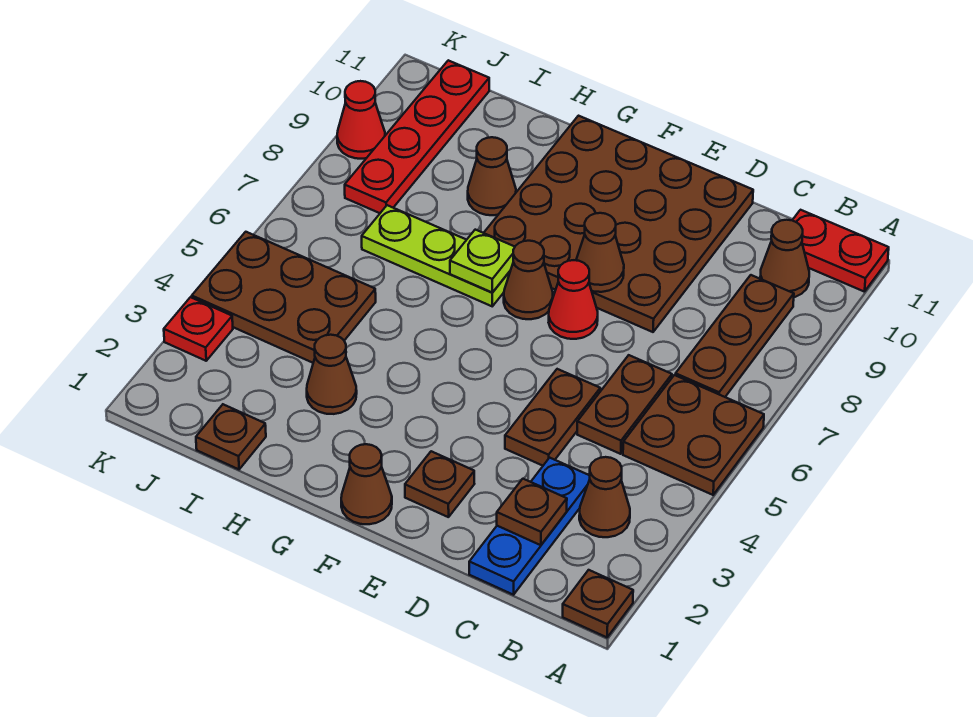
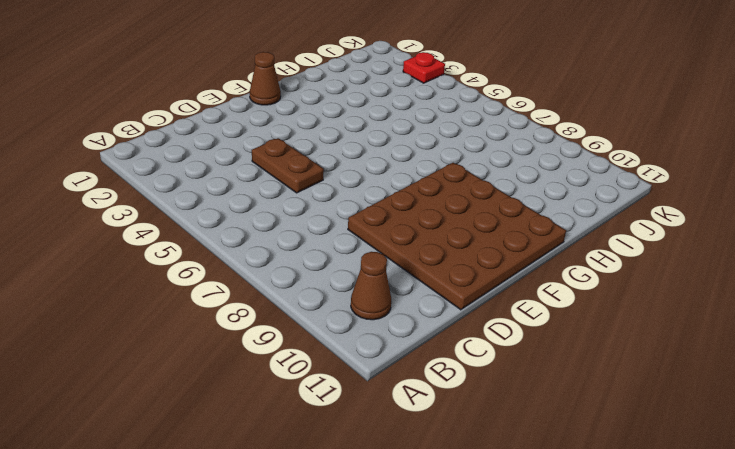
none -> brown 1x1 plate [563,570,633,637]
none -> brown 2x2 plate [623,375,764,495]
none -> red 1x2 plate [792,210,889,292]

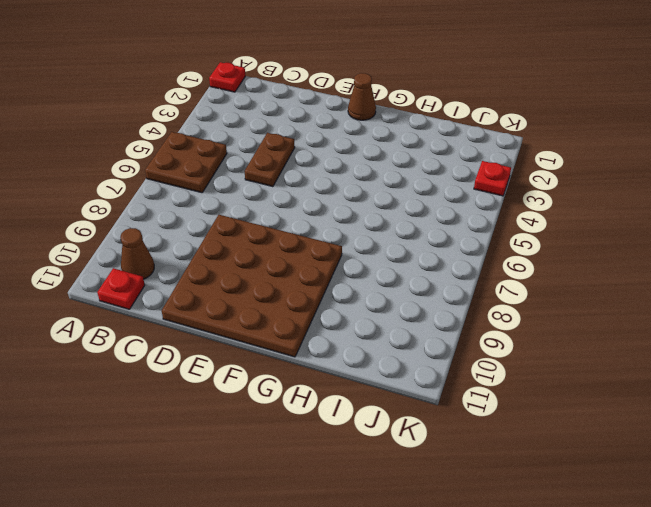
red 1x1 plate [209,62,245,92] -> brown 1x1 plate [563,570,633,637]
red 1x1 plate [97,268,145,309] -> red 1x2 plate [792,210,889,292]
none -> brown 1x1 cone [579,457,630,537]
none -> brown 1x3 plate [675,275,794,397]
none -> blue 1x3 plate [469,458,590,595]

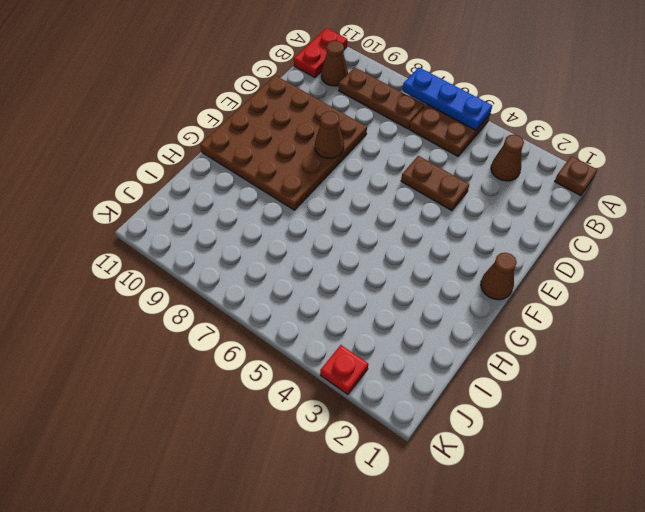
blue 1x3 plate [403,67,492,130] -> blue 1x3 plate moved to [469,458,590,595]
none -> brown 1x2 plate [577,355,672,454]
none -> brown 1x1 plate [405,451,474,517]
none -> red 1x1 cone [549,260,598,339]

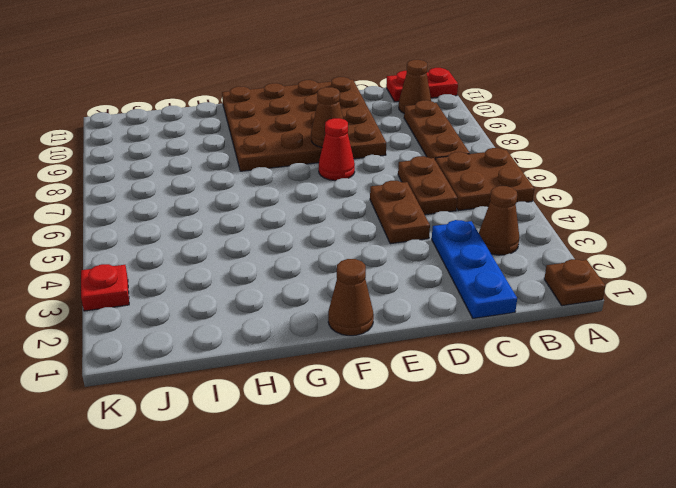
none -> brown 1x1 plate [405,451,474,517]
none -> brown 1x1 cone [504,241,553,319]
none -> lime 1x3 plate [362,205,511,306]

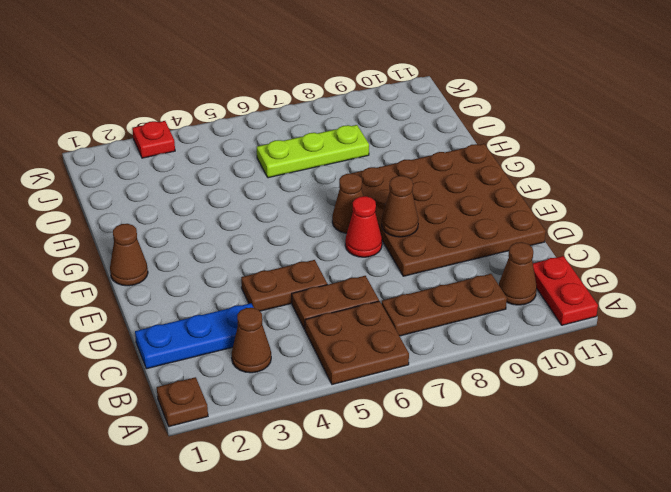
lime 1x3 plate [257,125,369,178] -> lime 1x3 plate turned to [362,205,511,306]
none -> brown 1x1 plate [405,451,474,517]
none -> brown 1x1 cone [307,335,357,414]
none -> brown 1x1 cone [468,137,516,215]

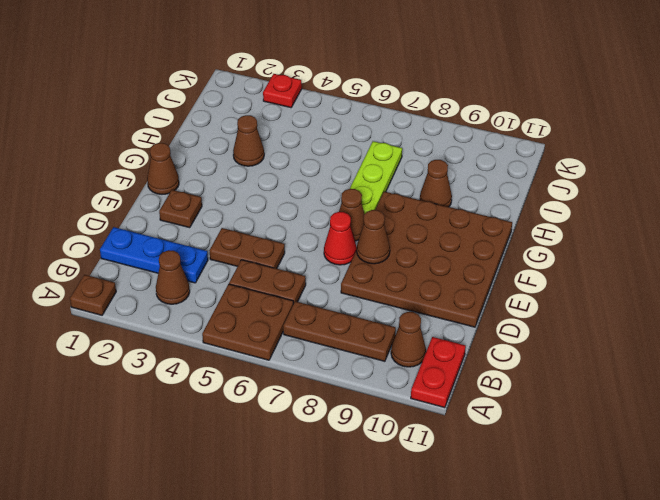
none -> brown 1x1 plate [196,404,266,469]
none -> brown 2x3 plate [192,232,376,363]
none -> red 1x4 plate [345,60,489,213]

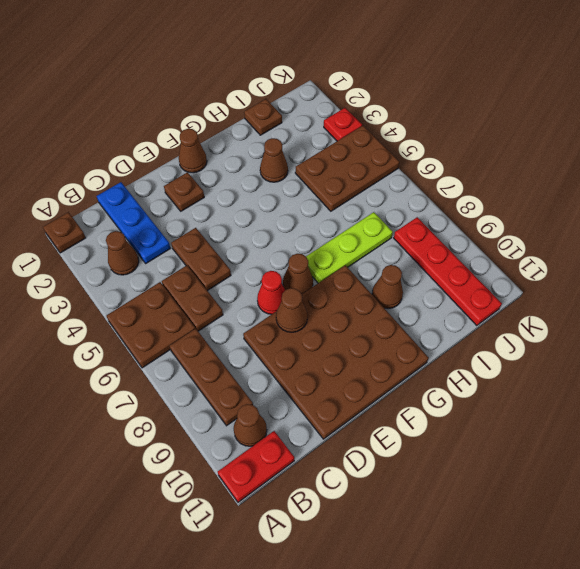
none -> red 1x1 cone [337,81,385,159]
none -> brown 1x1 plate [497,479,567,545]
none -> lime 1x1 plate [450,230,515,293]

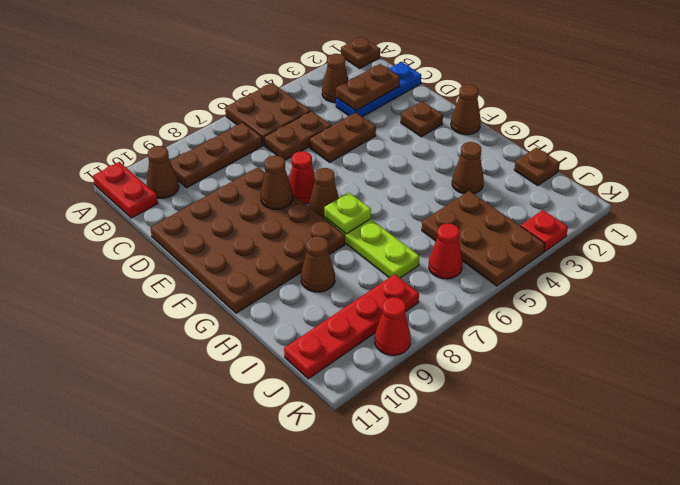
brown 1x2 plate [336,64,400,111] -> brown 1x1 plate [497,479,567,545]
red 1x1 cone [429,224,463,279] -> none

